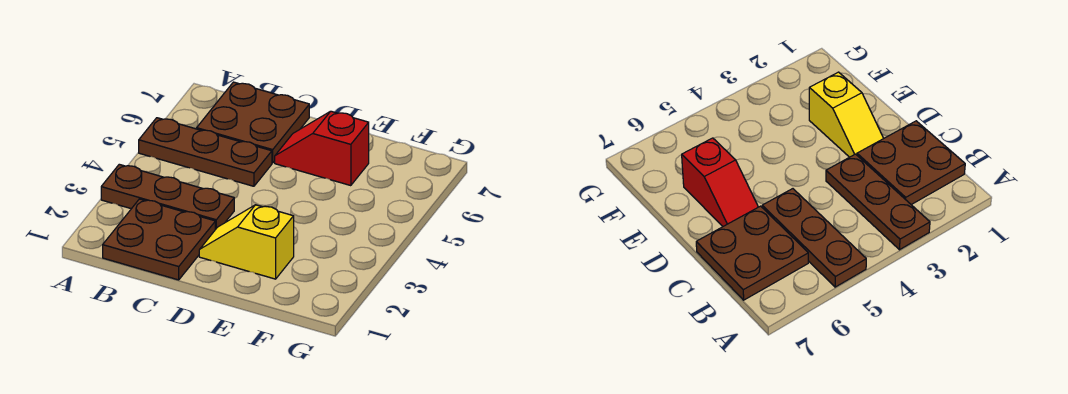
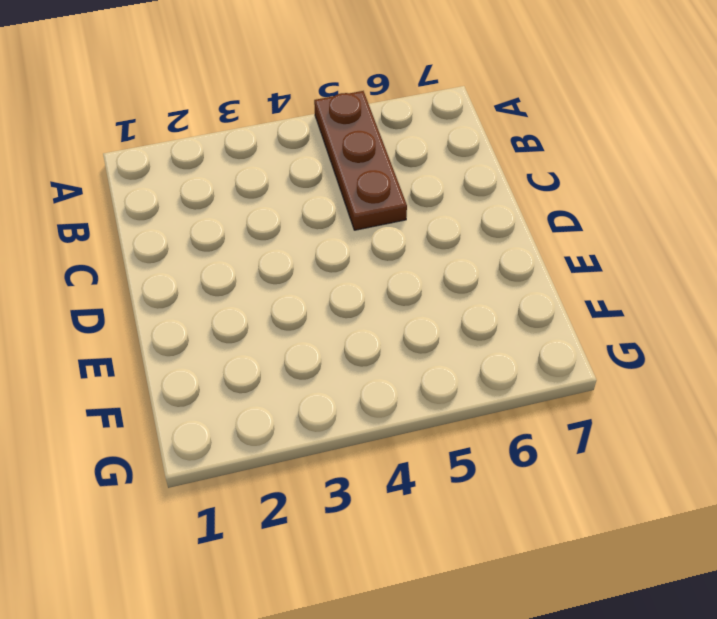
none -> brown 1x3 plate [101,164,234,230]
none -> brown 2x2 plate [103,199,215,280]

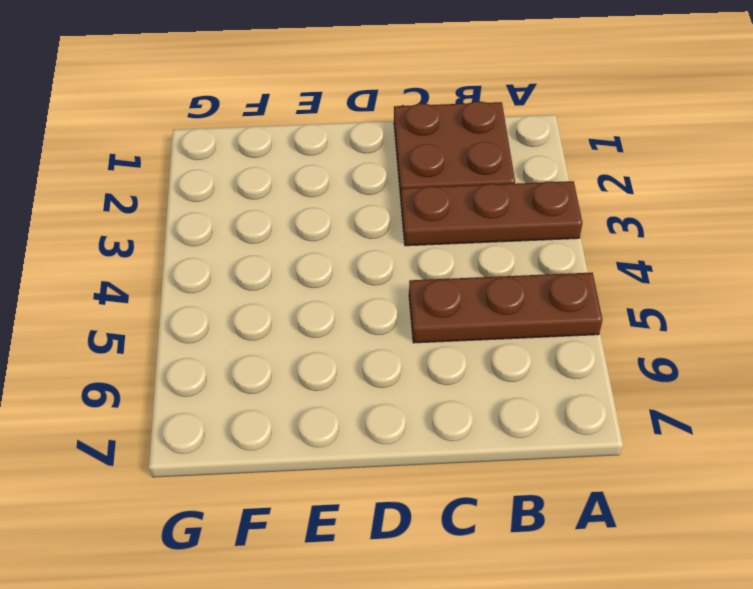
none -> brown 2x2 plate [197,82,309,163]
none -> yellow 1x2 slope [199,205,294,279]

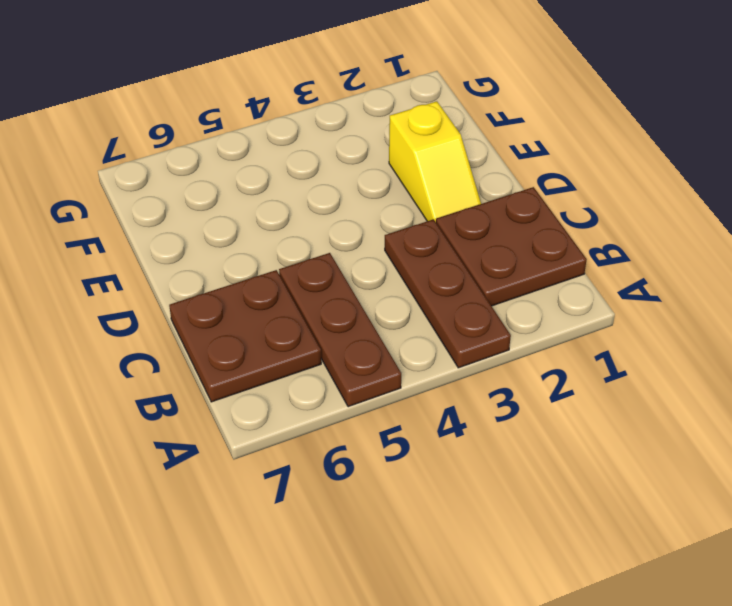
none -> red 1x2 slope [275,111,369,186]

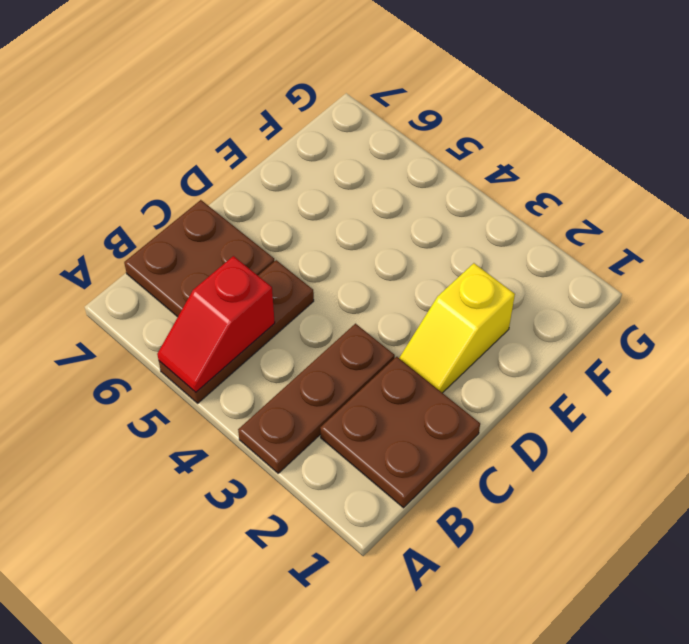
red 1x2 slope [157,256,275,392] -> red 1x2 slope moved to [275,111,369,186]

